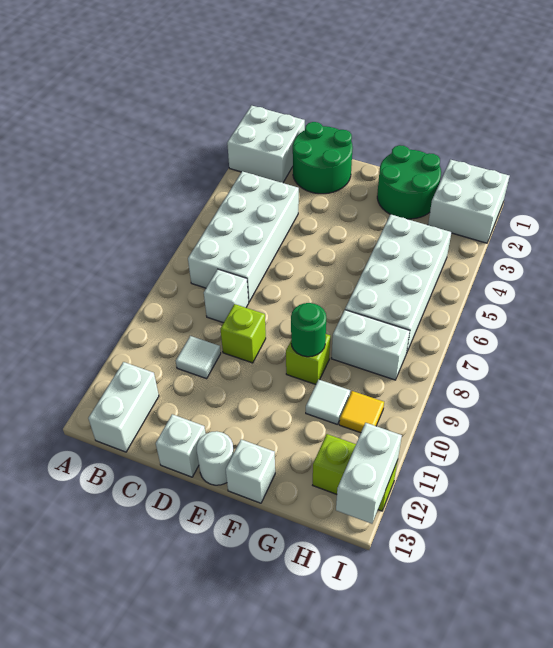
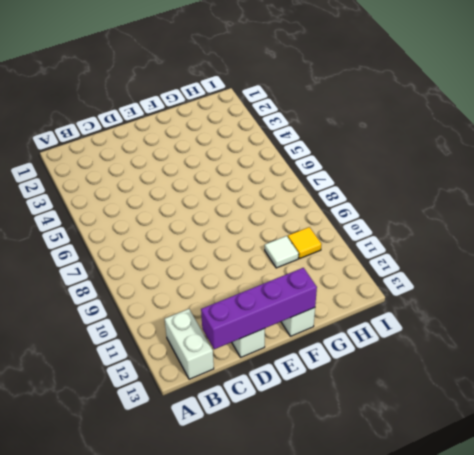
purple 1x4 brick [201,268,317,349] -> none
none -> white 2x2 brick [227,106,305,182]
none -> white 2x4 brick [188,171,299,302]
none -> green 2x2 round brick [293,122,353,194]

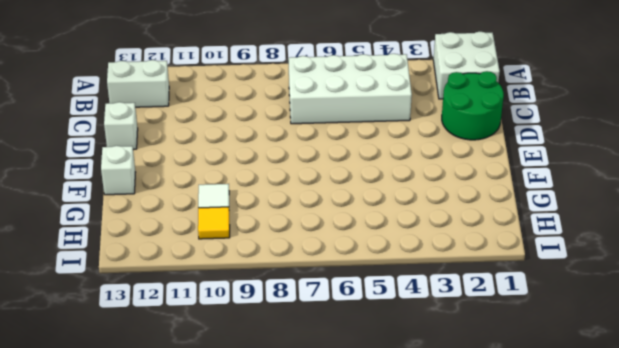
none -> white 1x1 brick [204,269,249,323]
none -> white 1x1 tile [176,336,221,379]
none -> lime 1x1 brick [221,304,266,363]

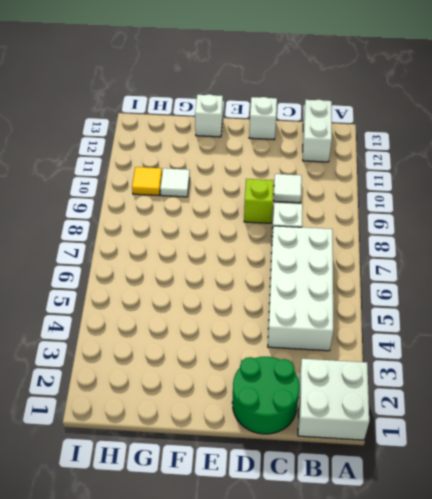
none -> white 1x1 round brick [197,431,234,485]
none -> green 2x2 round brick [377,145,441,219]
none -> lime 1x1 brick [286,334,330,384]

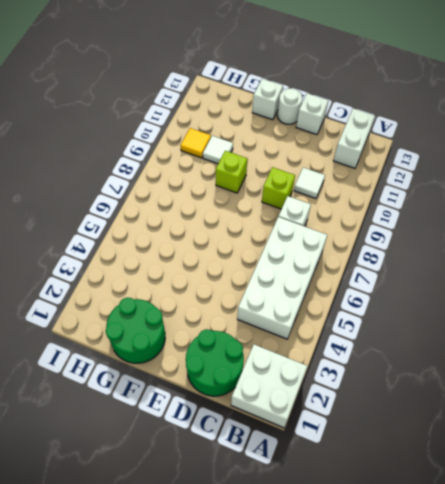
none -> white 2x4 brick [345,214,451,352]
none -> white 1x2 brick [331,310,410,380]
none -> white 2x2 brick [428,160,509,243]

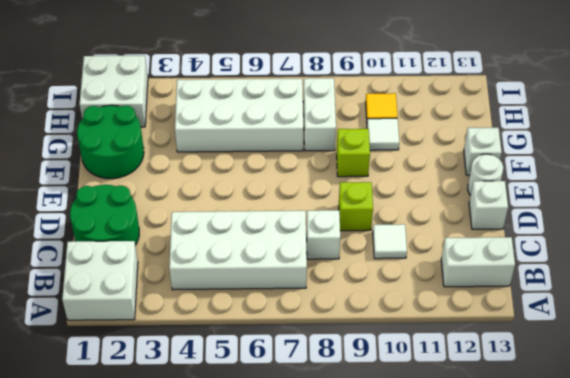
none -> lime 1x2 brick [313,434,398,511]
none -> green 1x1 round brick [291,303,326,357]
none -> white 1x2 brick [336,423,402,524]

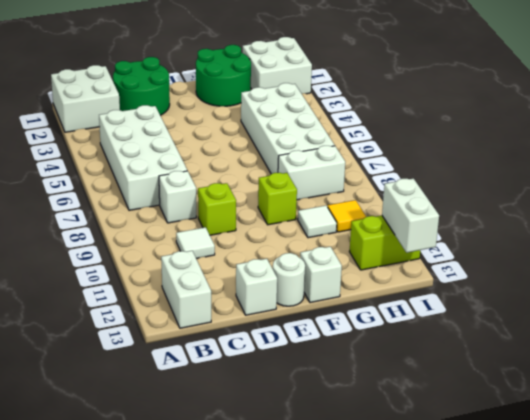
none -> green 1x1 round brick [291,303,326,357]

